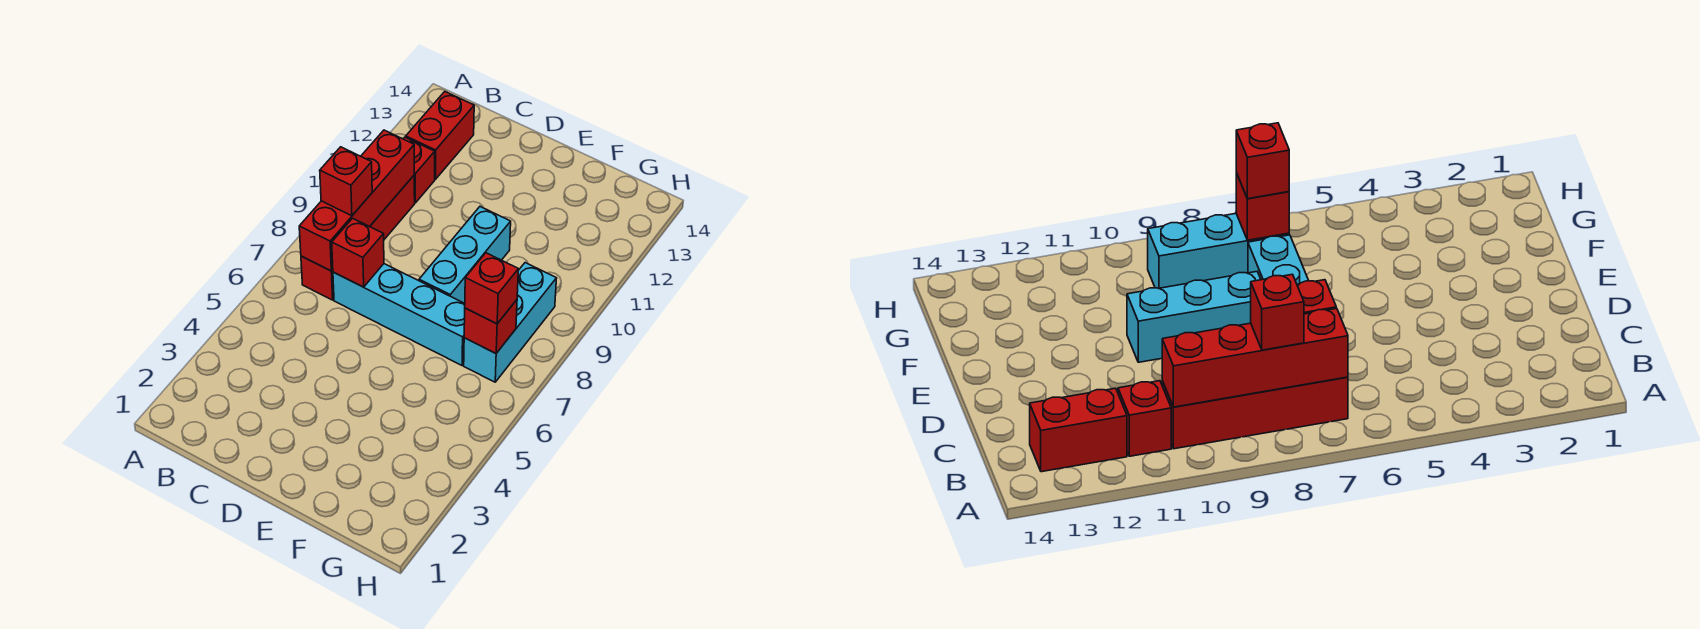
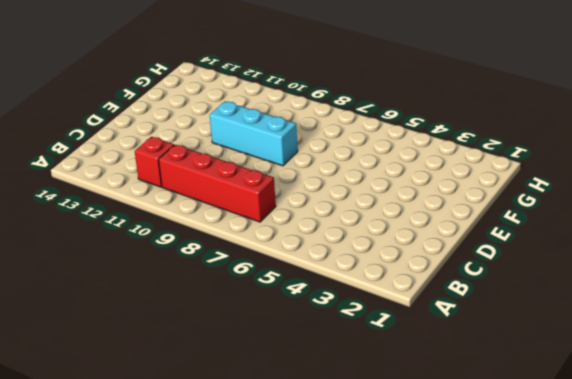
none -> red 1x2 brick [406,92,474,179]
none -> cyan 1x4 brick [333,264,465,365]

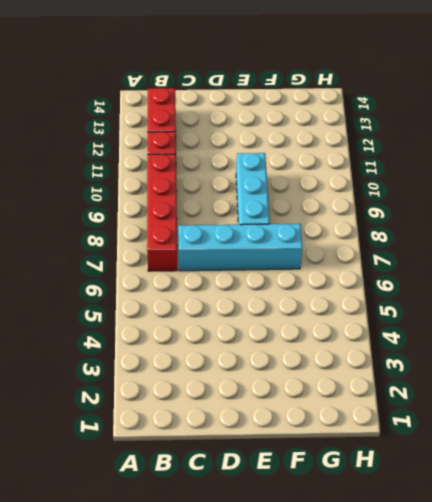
none -> cyan 1x3 brick [464,263,557,382]
none -> red 1x4 brick [299,130,414,271]

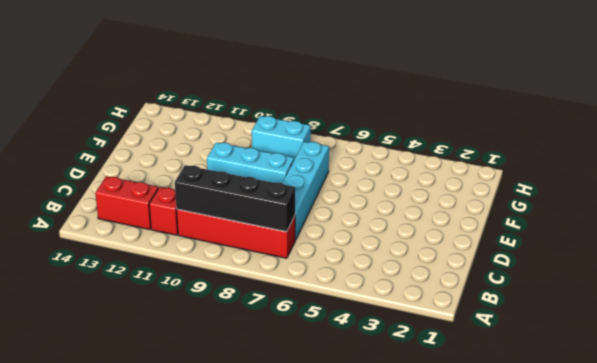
black 1x4 brick [175,165,295,232] -> red 1x4 brick [299,130,414,271]
cyan 1x2 brick [252,116,311,159] -> cyan 1x3 brick [464,263,557,382]
none -> red 1x1 brick [332,218,384,287]
none -> red 1x1 brick [464,300,517,353]

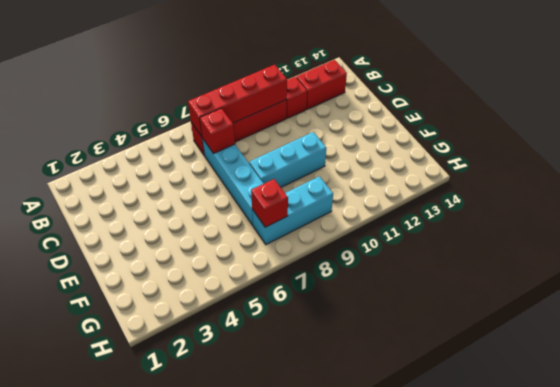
none -> red 1x1 brick [320,147,372,216]
none -> red 1x1 brick [465,253,518,324]

